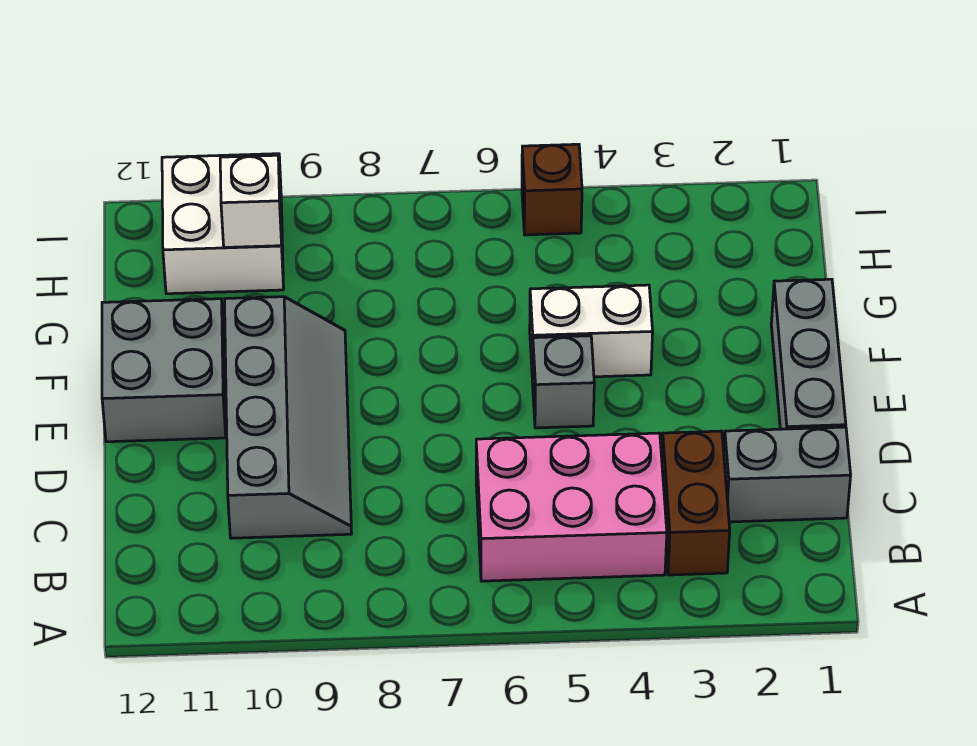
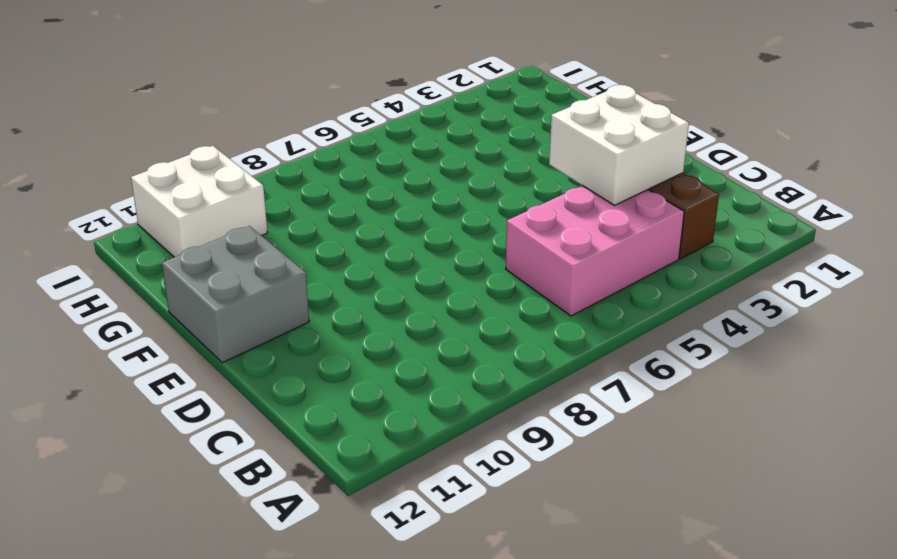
white 2x2 brick [549,85,689,205] -> none
none -> grey 1x2 brick [724,427,851,522]
none -> grey 2x4 slope [225,297,352,538]

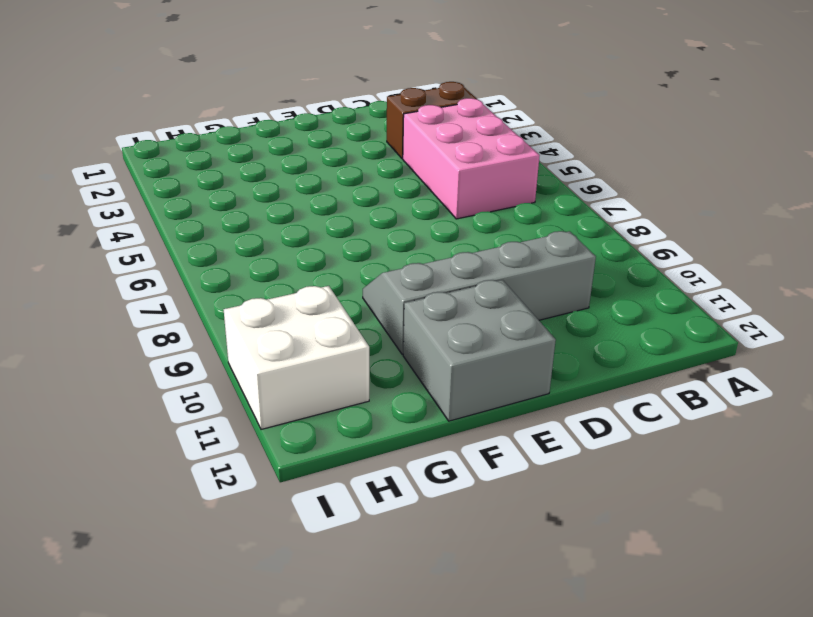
none -> grey 1x2 brick [724,427,851,522]
none -> grey 1x3 brick [771,279,846,429]

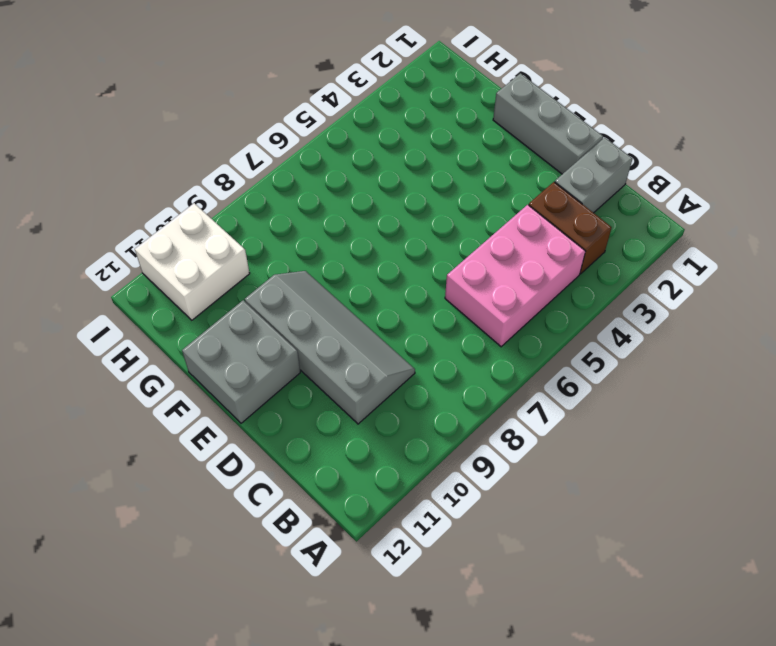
none -> grey 1x1 brick [532,336,594,428]
none -> white 1x2 brick [530,285,653,377]

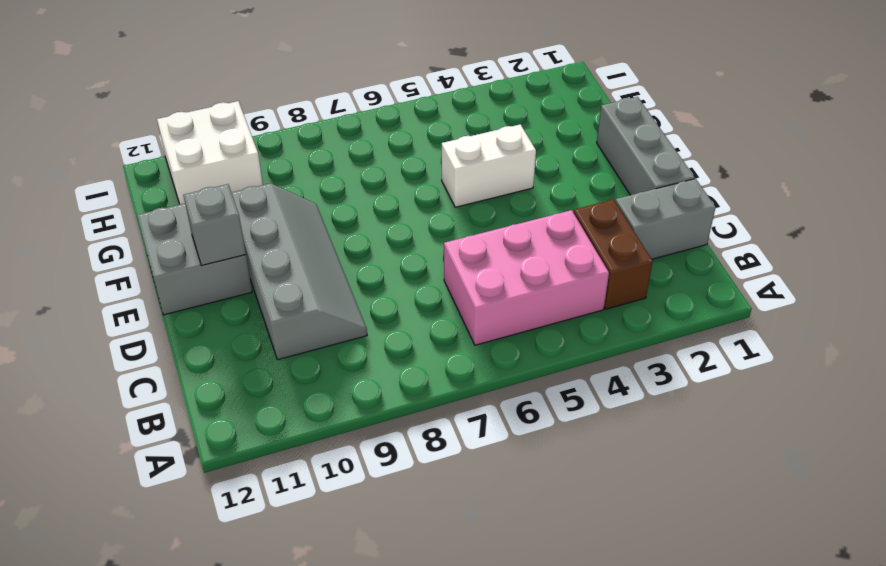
grey 1x1 brick [183,184,246,265] -> grey 1x1 brick moved to [532,336,594,428]
none -> brown 1x1 brick [522,144,582,235]
none -> white 1x1 brick [220,155,282,247]

